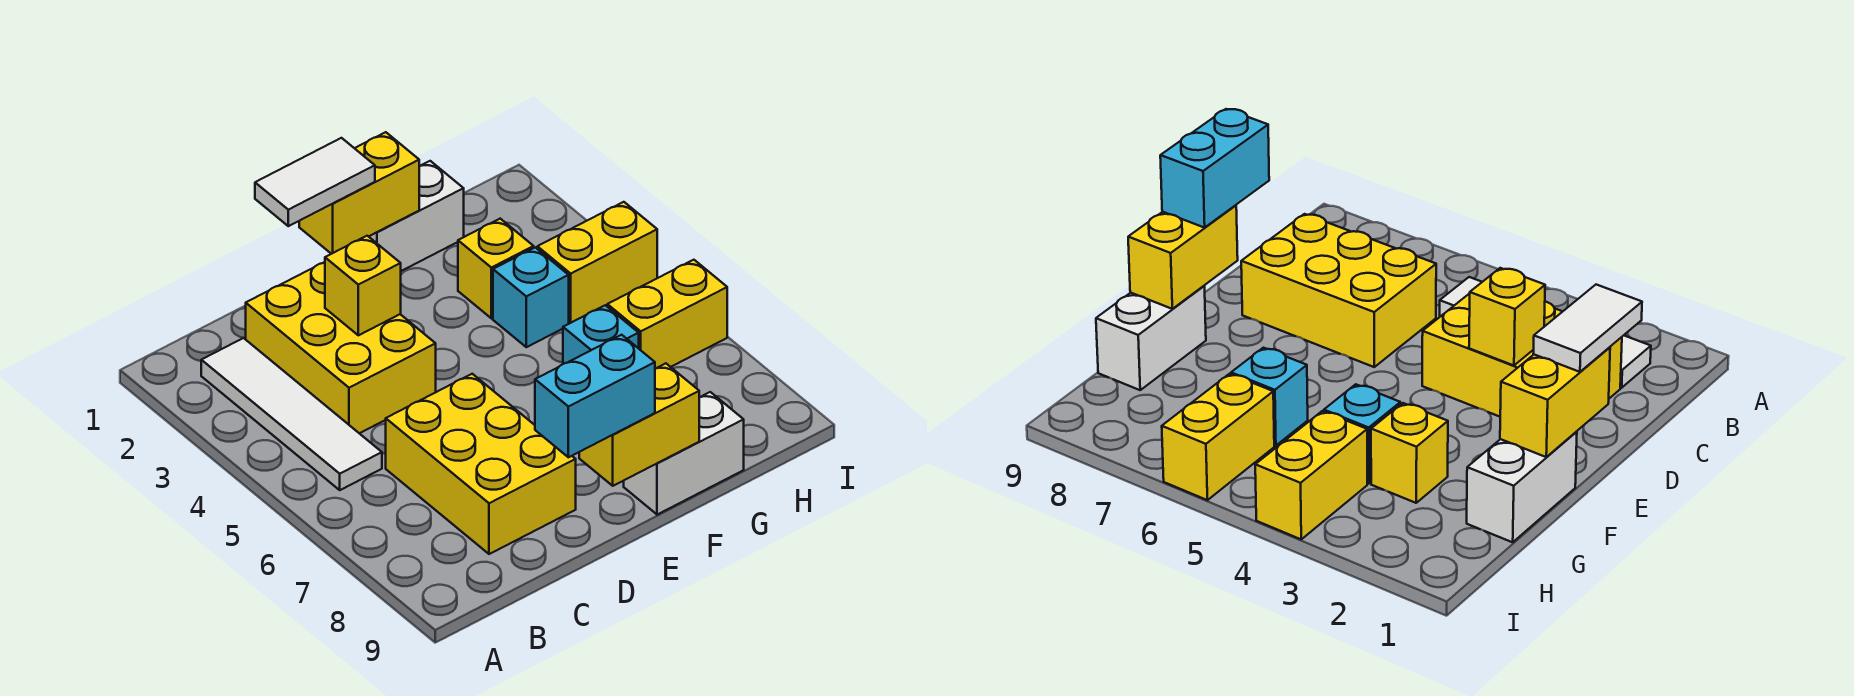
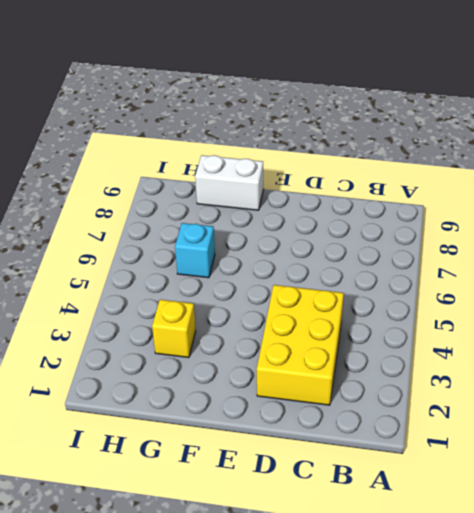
none -> white 1x4 tile [201,338,382,490]
none -> yellow 2x3 brick [386,374,576,554]
none -> white 1x2 brick [369,161,464,271]

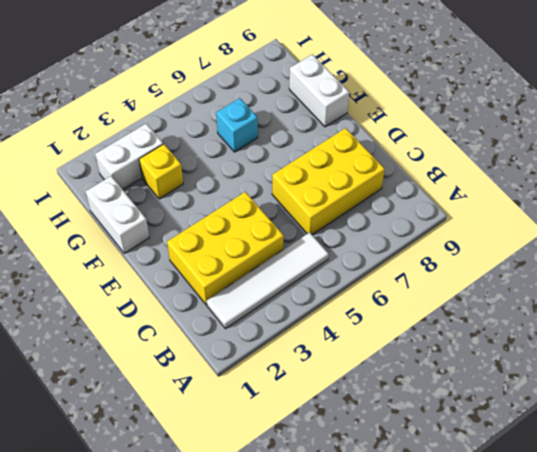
white 1x2 brick [95,124,163,190] -> none
none -> cyan 1x1 brick [493,248,569,347]
none -> yellow 1x2 brick [537,202,657,324]
none -> yellow 1x2 brick [607,260,727,369]

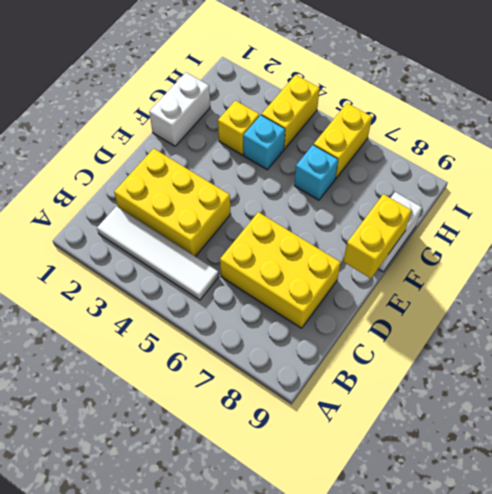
none -> yellow 1x1 brick [325,236,401,335]
none -> yellow 1x2 brick [299,132,419,254]
none -> white 1x2 tile [255,138,375,226]

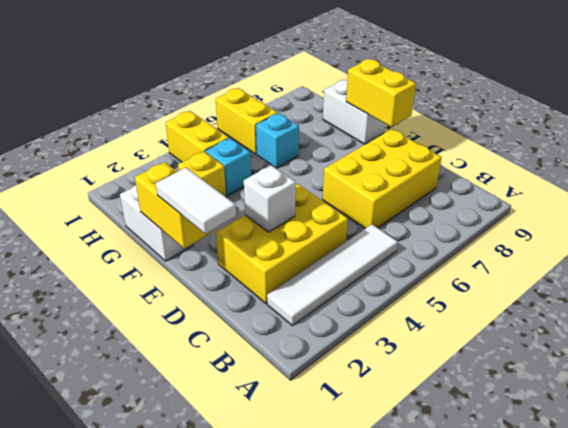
white 1x1 brick [244,165,296,232] -> yellow 1x1 brick [325,236,401,335]
none -> cyan 1x2 brick [535,335,655,457]

